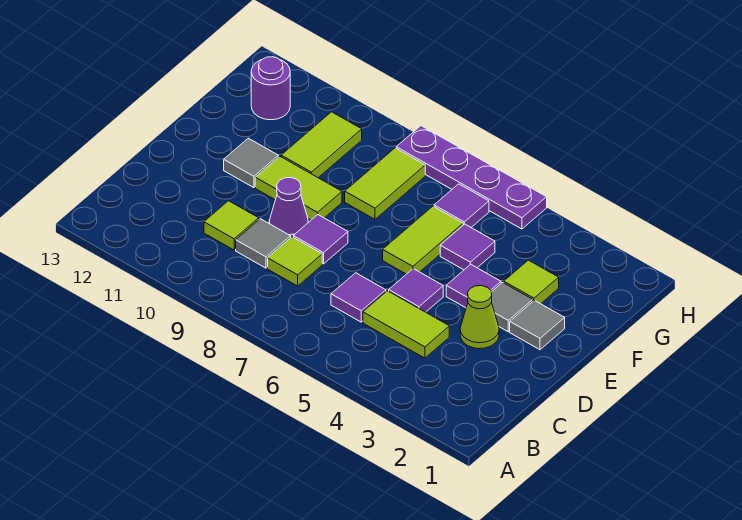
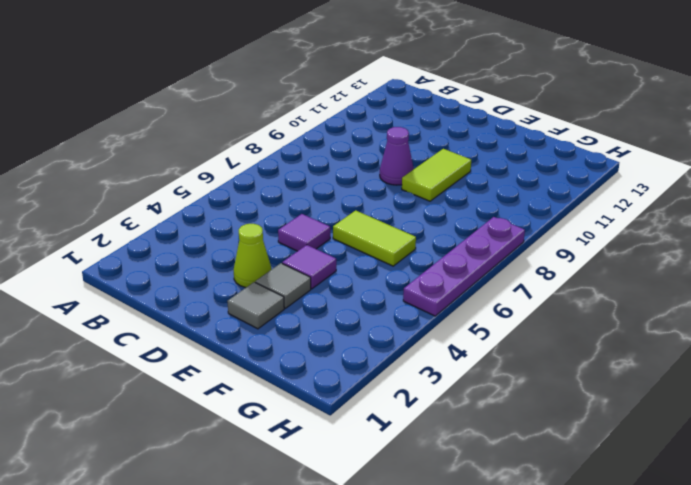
none -> lime 1x2 tile [363,291,449,358]
none -> purple 1x1 tile [331,273,386,322]
none -> lime 1x1 tile [268,237,322,286]

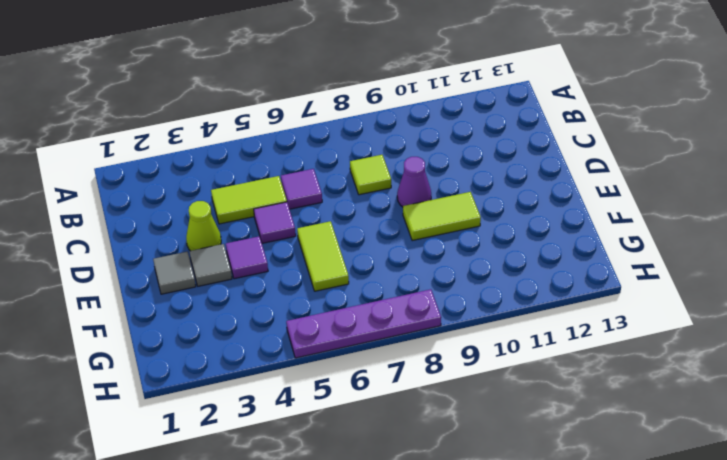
none -> grey 1x1 tile [236,219,291,268]
none -> lime 1x1 tile [204,201,259,250]
none -> purple 1x1 tile [293,215,348,264]

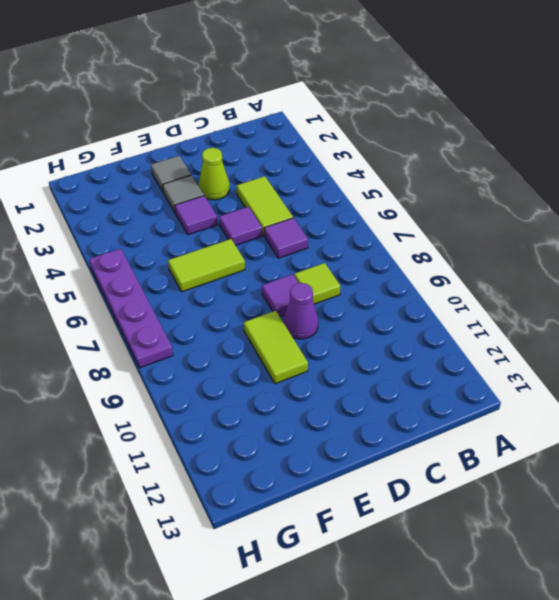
none -> grey 1x1 tile [236,219,291,268]
none -> lime 1x1 tile [204,201,259,250]
none -> grey 1x1 tile [224,138,278,188]

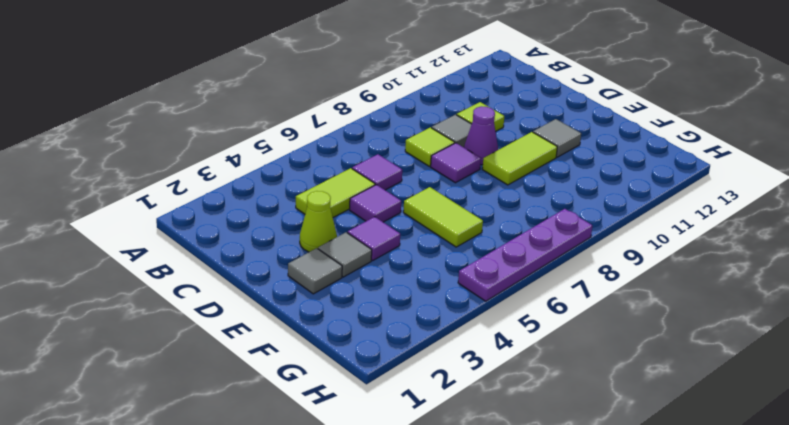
none -> lime 1x1 tile [504,260,559,304]
none -> purple 1x1 tile [440,224,495,270]
none -> lime 1x2 tile [345,148,425,219]

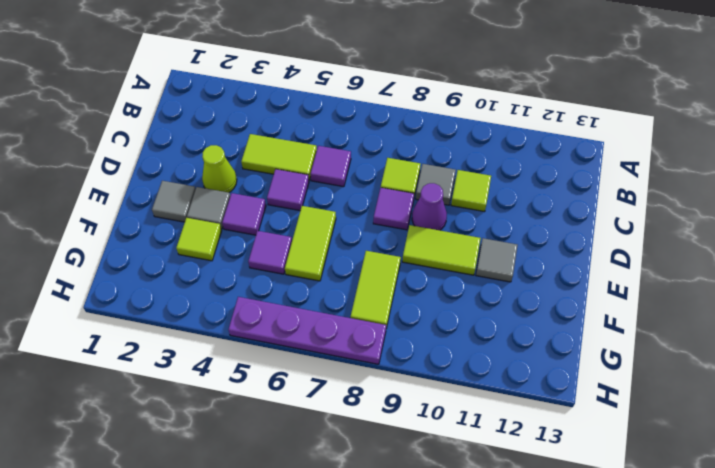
none -> lime 1x2 tile [281,112,362,178]
none -> purple 1x1 tile [434,184,489,227]
none -> purple 1x1 round brick [251,57,290,120]

